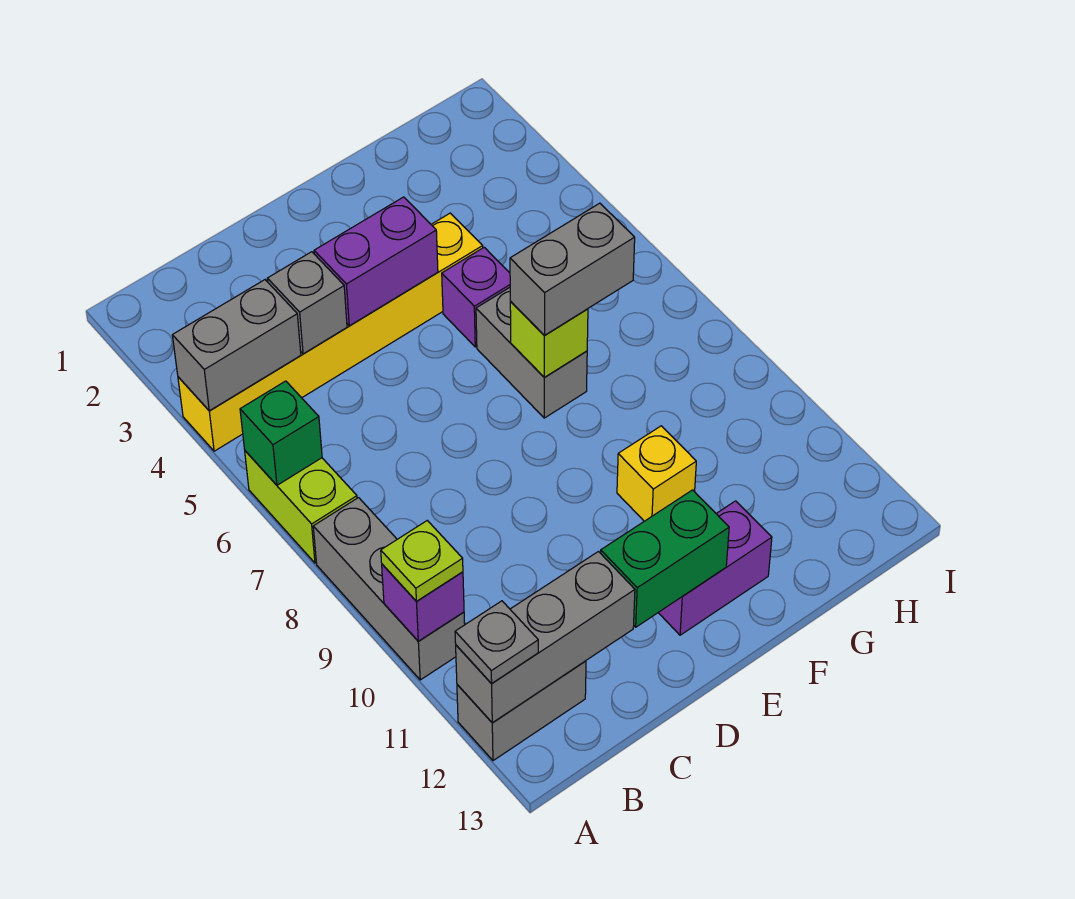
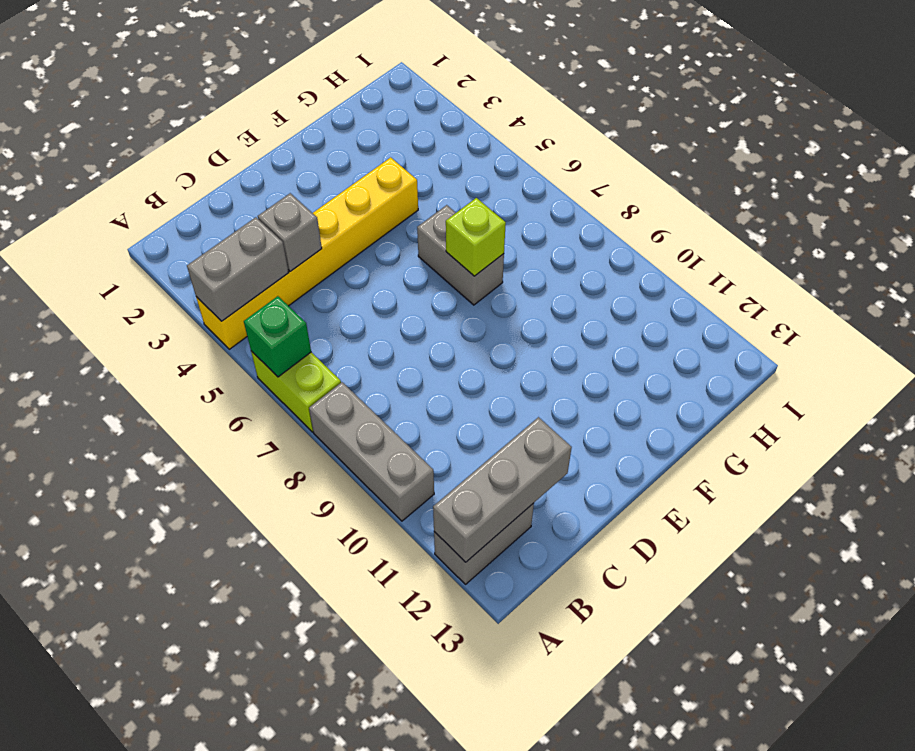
none -> purple 1x2 brick [658,501,772,635]
none -> purple 1x1 brick [442,247,510,347]
none -> yellow 1x1 brick [617,426,696,521]

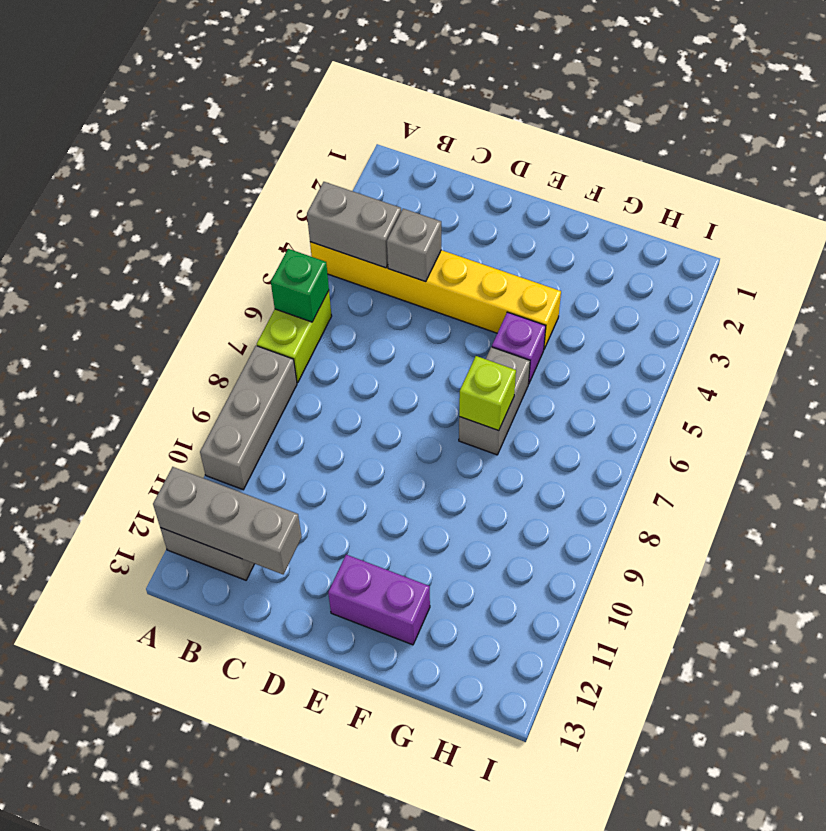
none -> yellow 1x1 brick [617,426,696,521]
none -> purple 1x1 brick [382,564,464,641]
none -> purple 1x2 brick [314,197,438,326]

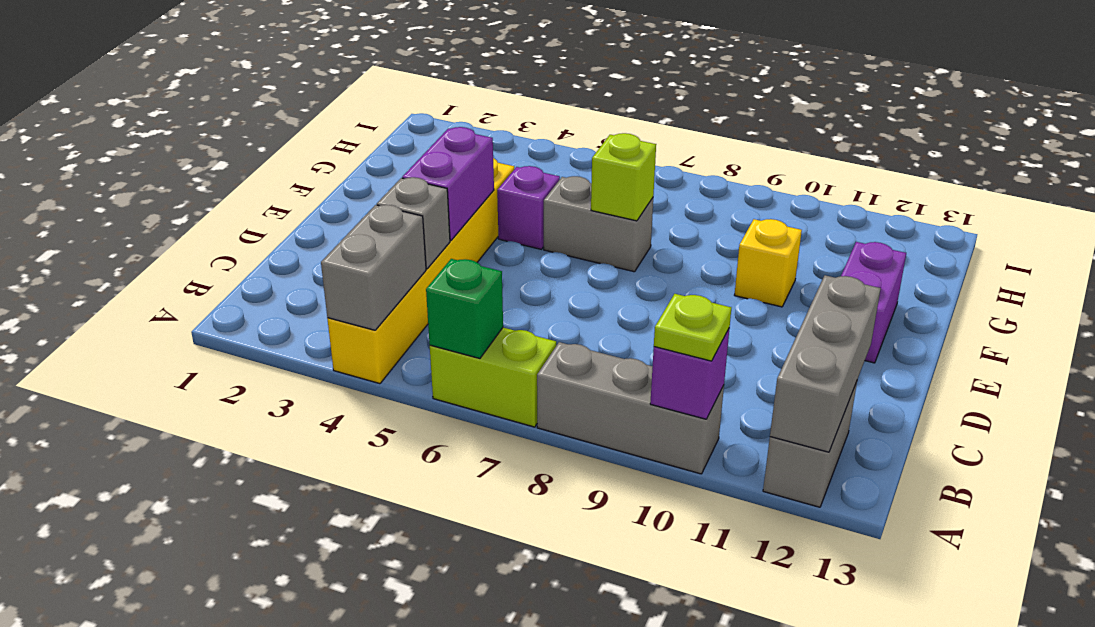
none -> green 1x2 brick [601,490,729,627]
none -> grey 1x1 plate [455,601,538,684]
none -> grey 1x2 brick [510,203,635,336]

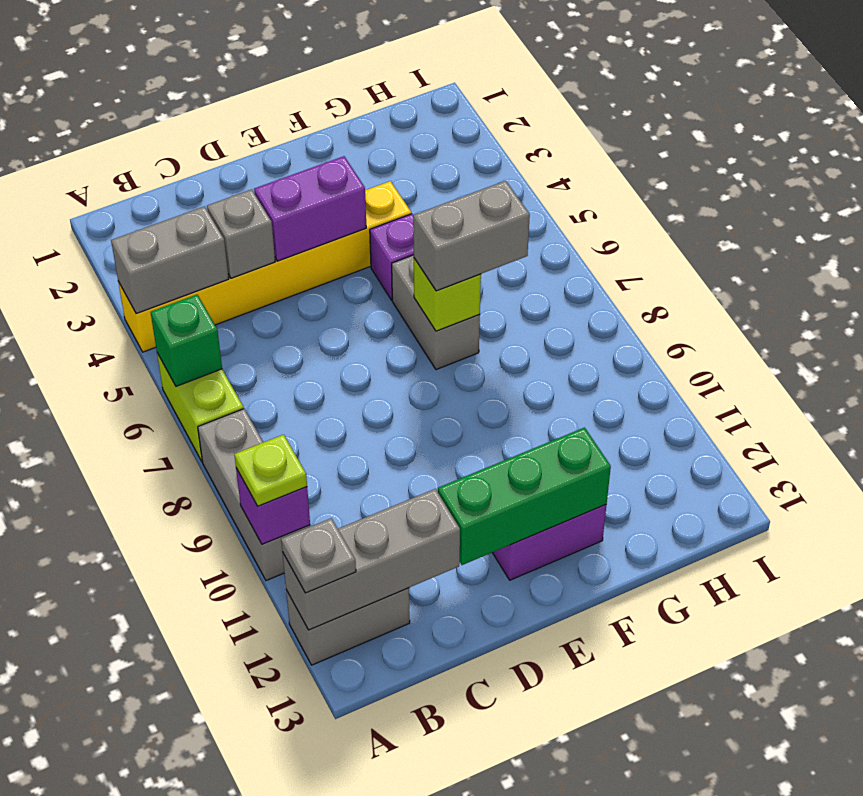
green 1x3 brick [438,428,611,565] -> green 1x2 brick [601,490,729,627]
none -> yellow 1x1 brick [617,426,696,521]

